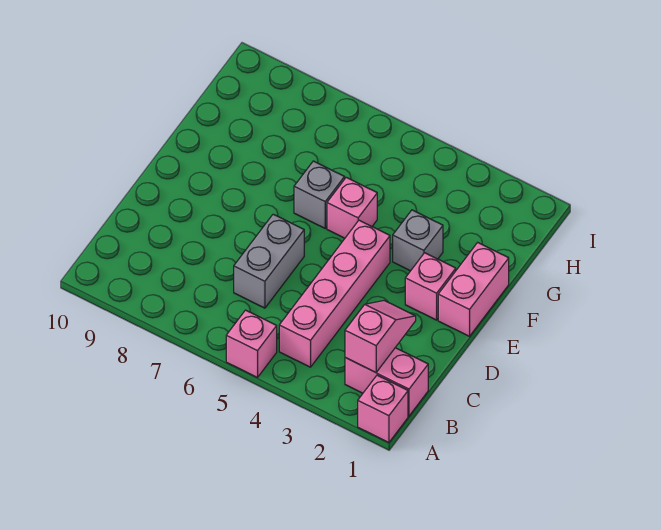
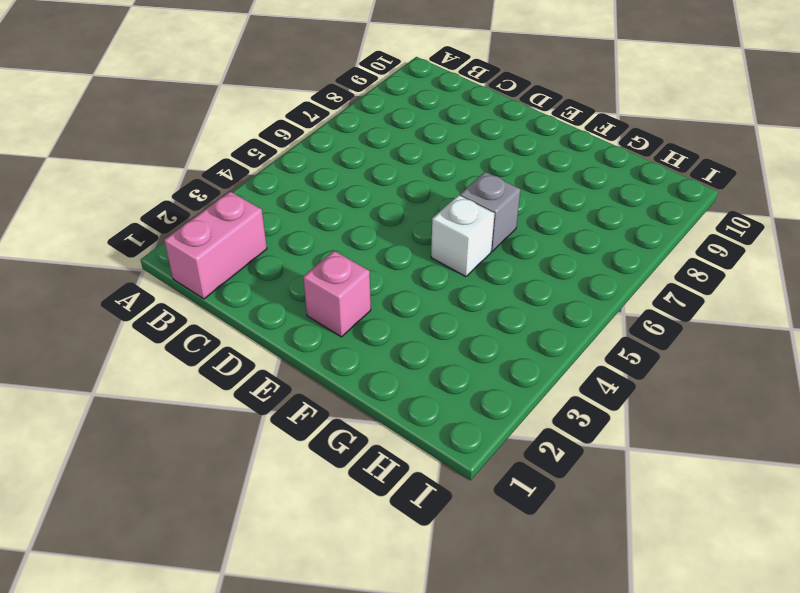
white 1x1 brick [431,195,495,277] -> pink 1x1 brick [327,177,377,238]
none -> pink 1x1 brick [358,375,408,443]
none -> pink 1x1 brick [226,310,277,378]

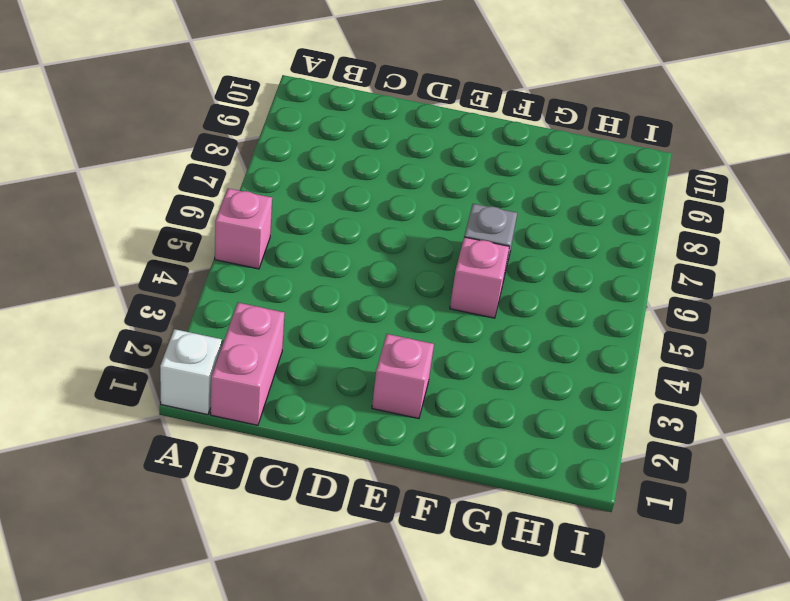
white 1x1 brick [160,329,222,415] -> pink 1x1 brick [358,375,408,443]
none -> pink 1x4 brick [279,220,390,367]
none -> grey 1x2 brick [234,214,304,308]

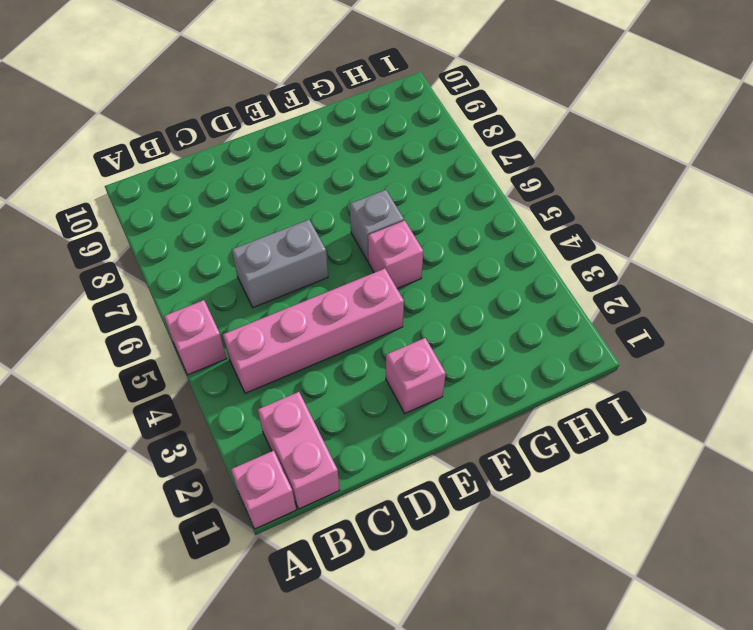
none -> pink 1x2 brick [438,242,509,336]
none -> grey 1x1 brick [393,210,443,271]

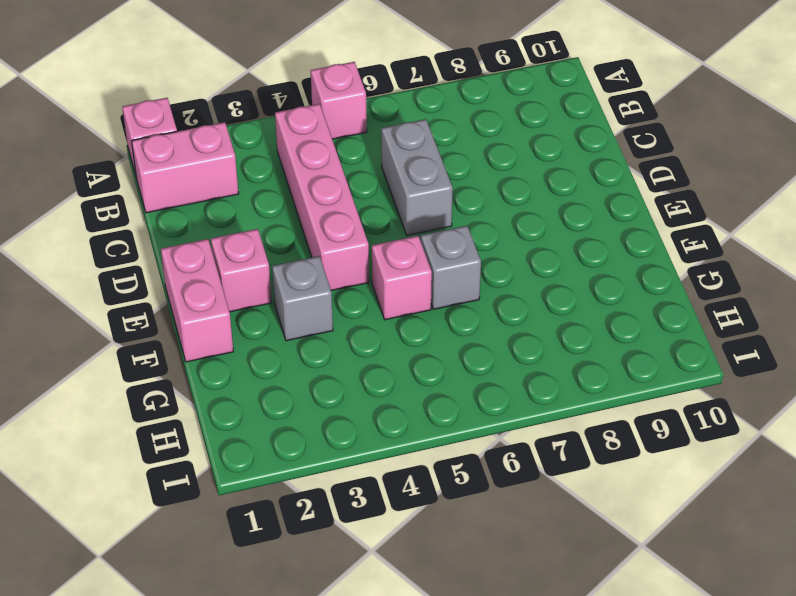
none -> pink 1x2 slope [345,301,416,373]

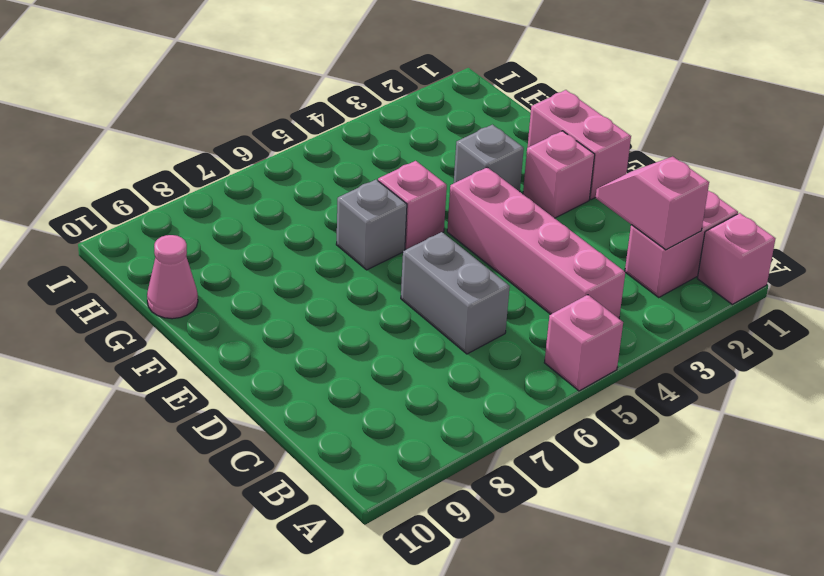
pink 1x1 cone [147,235,198,319] -> none

